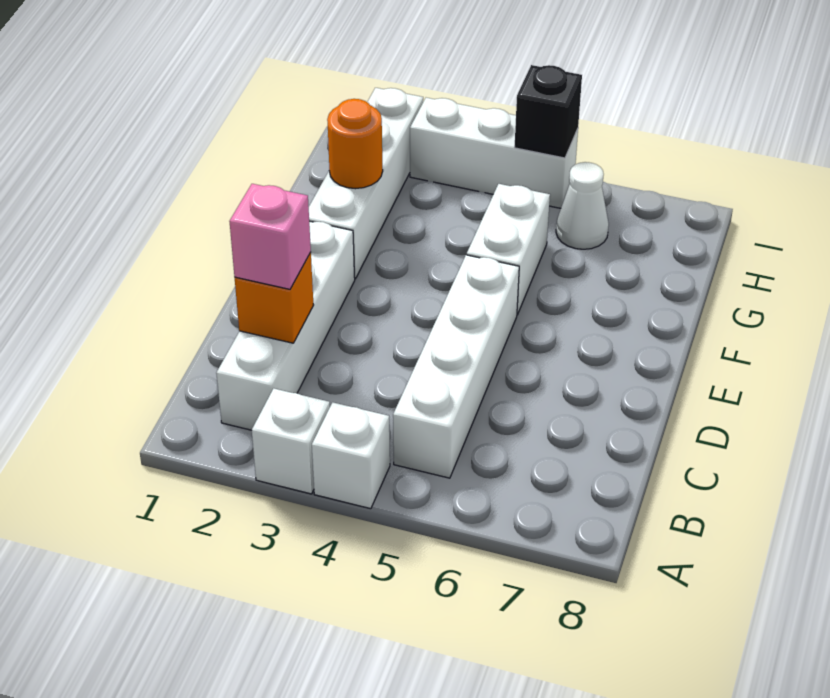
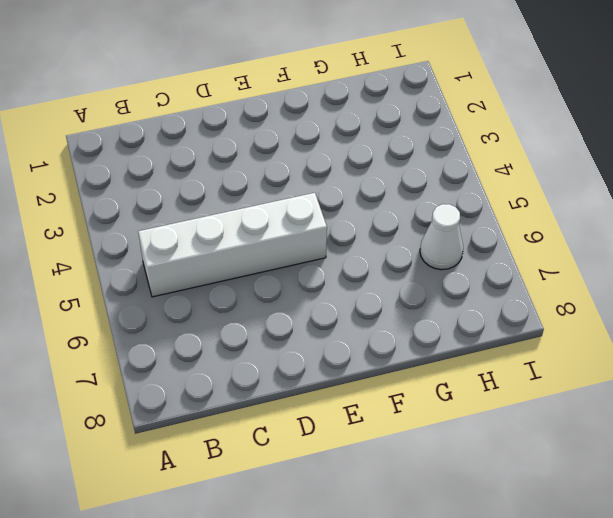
none -> white 1x1 brick [252,388,330,494]
none -> white 1x1 brick [312,402,390,509]
none -> white 1x4 brick [216,221,355,430]

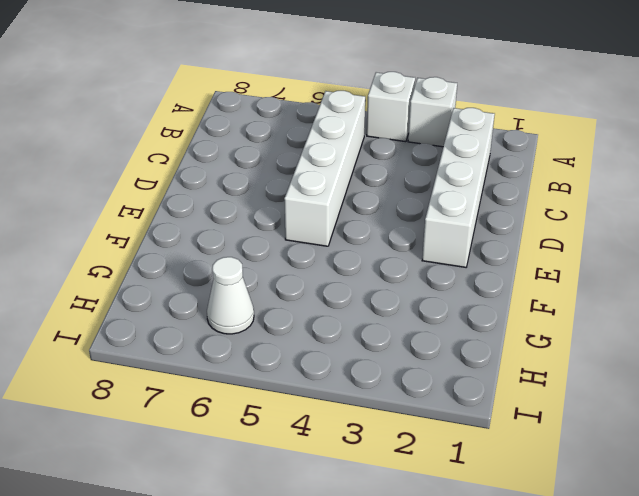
none -> white 1x4 brick [309,88,423,279]
none -> white 1x2 brick [467,184,550,315]
none -> white 1x3 brick [410,98,578,208]

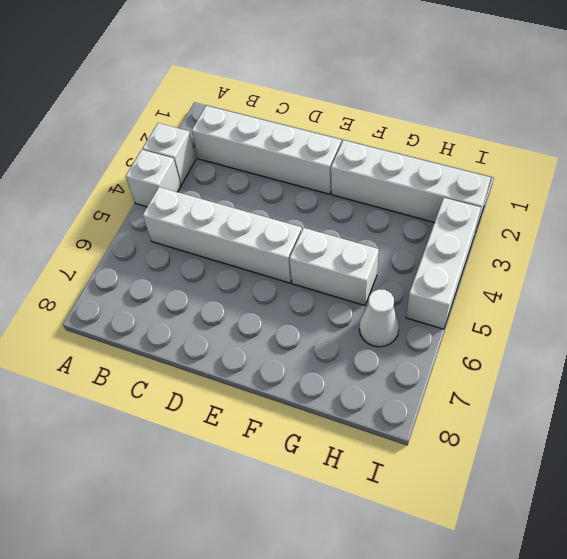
none -> orange 1x1 brick [235,252,314,343]
none -> orange 1x1 round brick [327,99,383,189]
none -> black 1x1 brick [514,65,582,158]

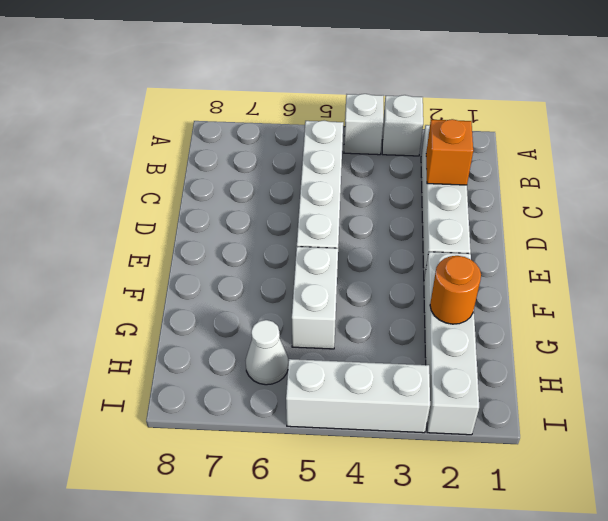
none -> black 1x1 brick [514,65,582,158]
none -> pink 1x1 brick [229,184,311,289]

